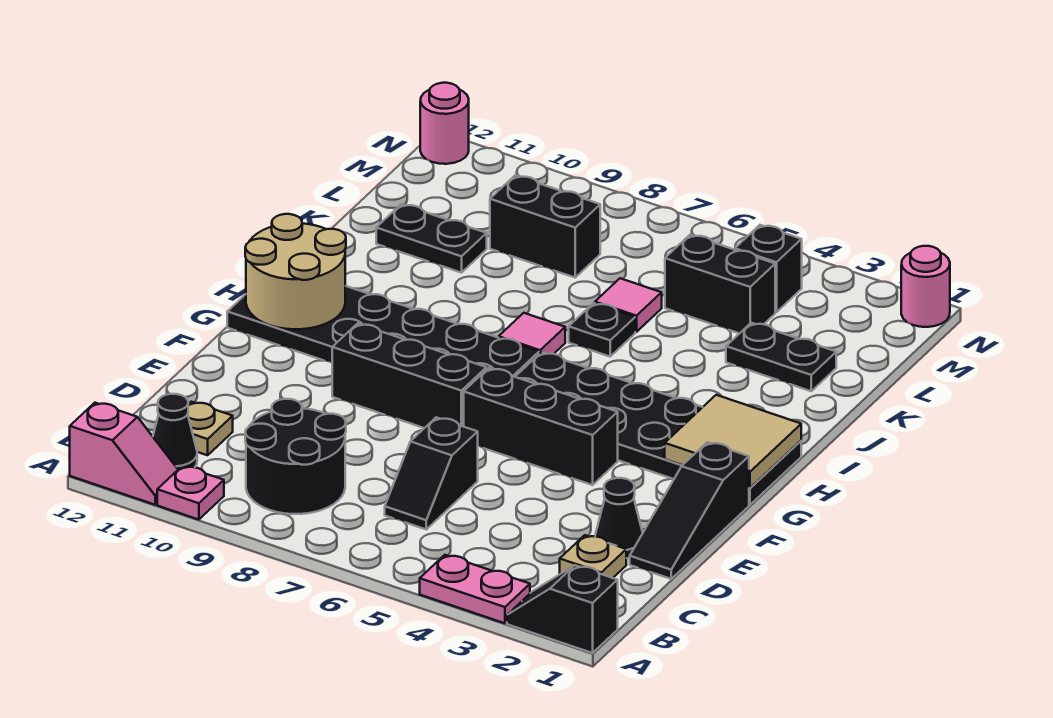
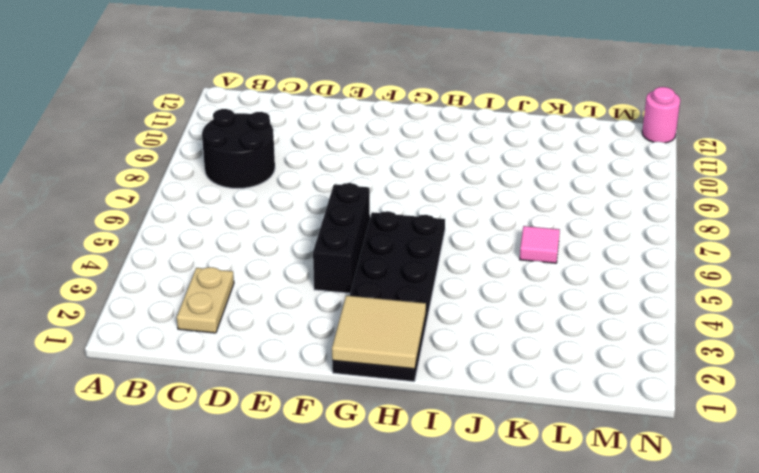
tan 1x2 plate [177,267,234,333] -> tan 1x1 plate [560,535,626,578]
none -> black 1x2 slope [507,565,618,653]
none -> pink 1x2 plate [420,555,530,623]
none -> pink 1x1 plate [157,466,224,520]

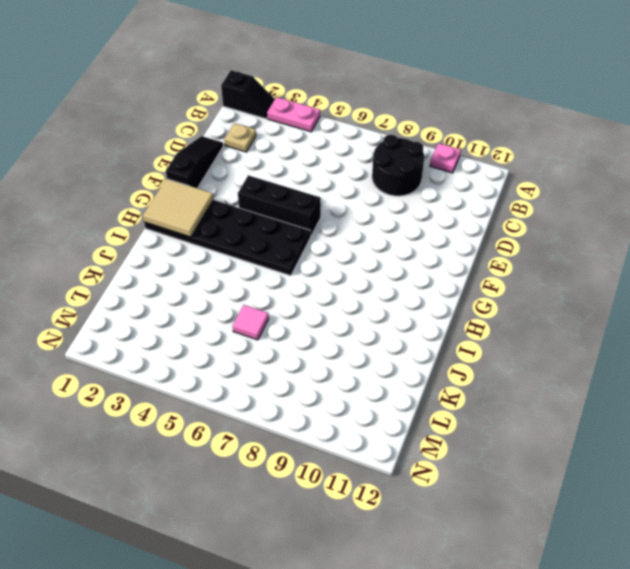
none -> pink 1x2 slope [70,403,178,505]
none -> black 1x1 cone [153,394,197,469]
none -> black 1x2 slope [385,417,478,529]

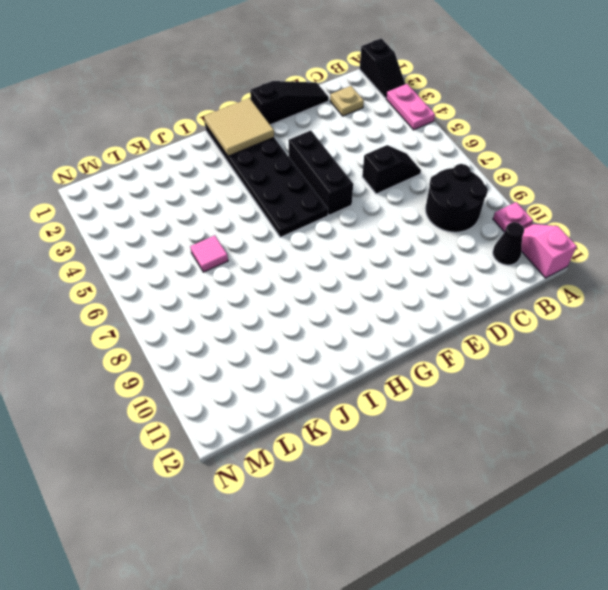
none -> tan 1x1 plate [188,402,233,455]
none -> black 1x1 cone [595,478,643,558]
none -> black 1x3 brick [332,324,486,428]

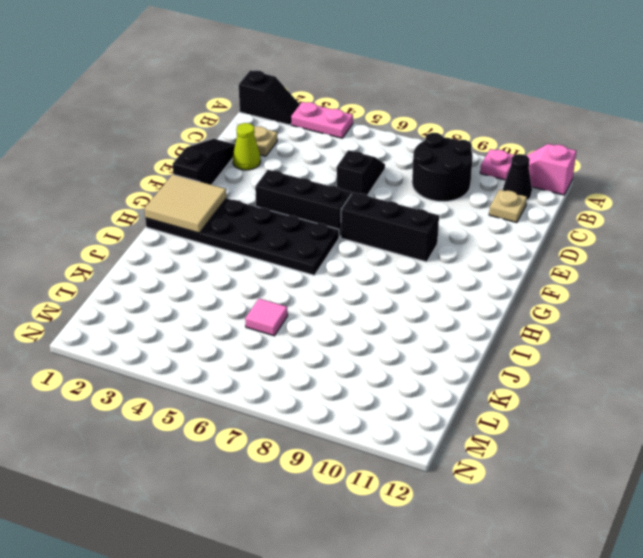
lime 1x1 cone [233,123,261,170] -> black 1x1 cone [595,478,643,558]
none -> black 2x6 plate [227,286,539,377]
none -> pink 1x1 tile [499,313,565,354]
none -> black 1x1 plate [569,303,635,357]

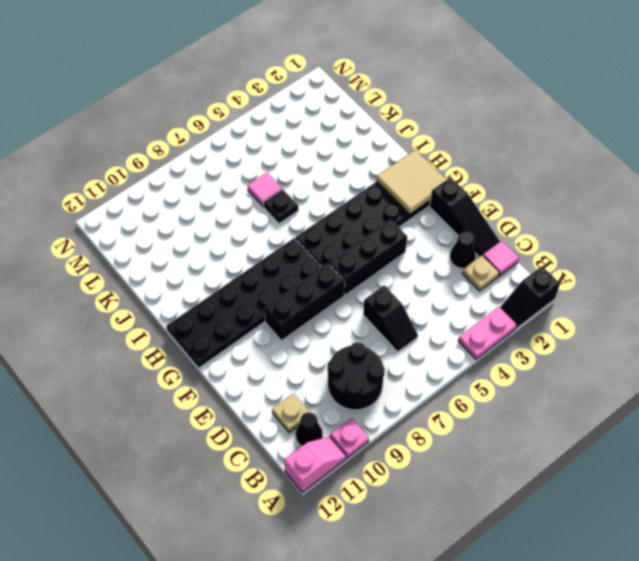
pink 1x1 tile [483,241,519,276] -> pink 1x1 tile moved to [499,313,565,354]
none -> black 1x2 plate [726,323,836,391]
none -> black 1x2 plate [376,204,487,273]
none -> black 1x2 brick [665,235,775,333]

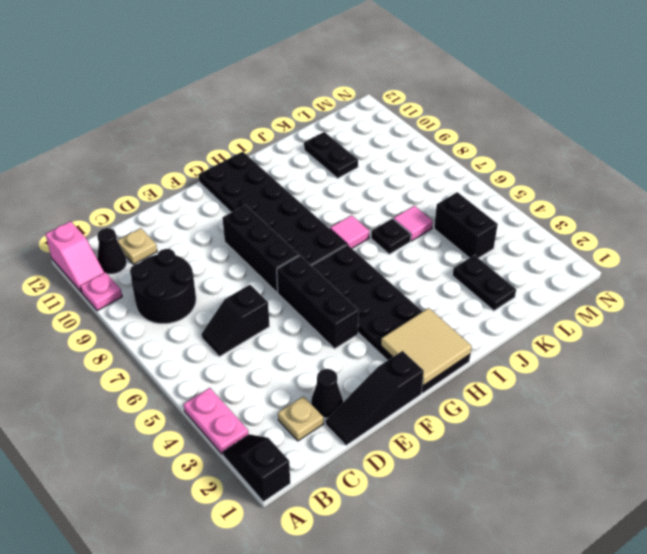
none -> black 1x2 brick [490,175,600,278]
none -> black 1x1 brick [735,225,802,312]
none -> pink 1x1 round brick [901,246,950,327]

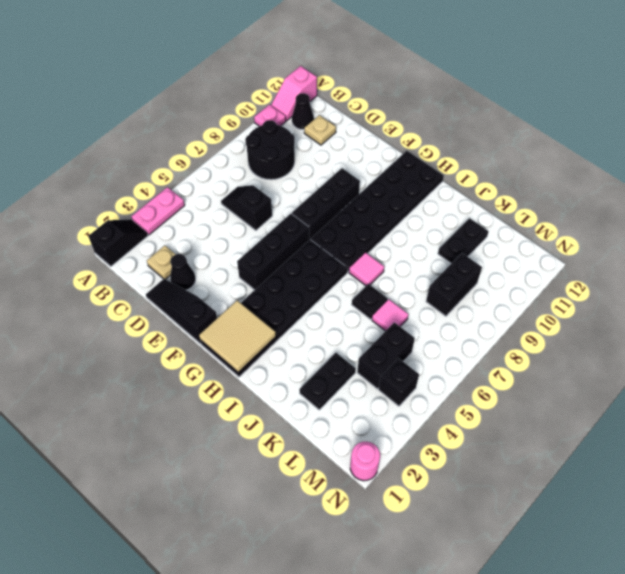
none -> pink 1x1 round brick [420,83,469,164]
none -> tan 2x2 round brick [245,214,346,329]

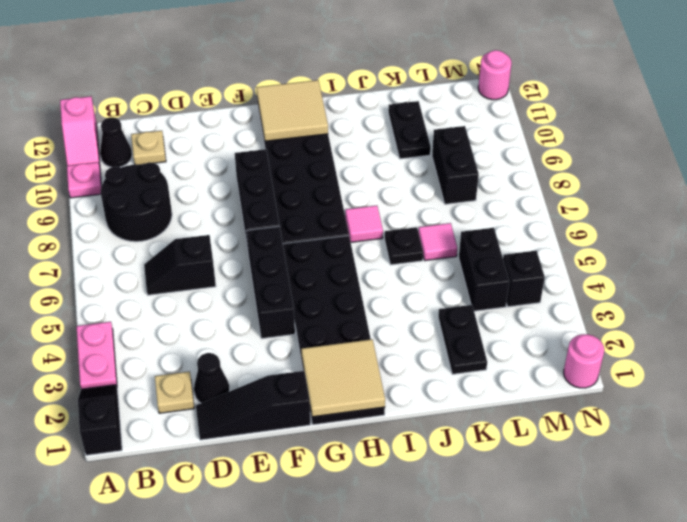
tan 2x2 tile [256,80,328,141] -> tan 2x2 round brick [245,214,346,329]

